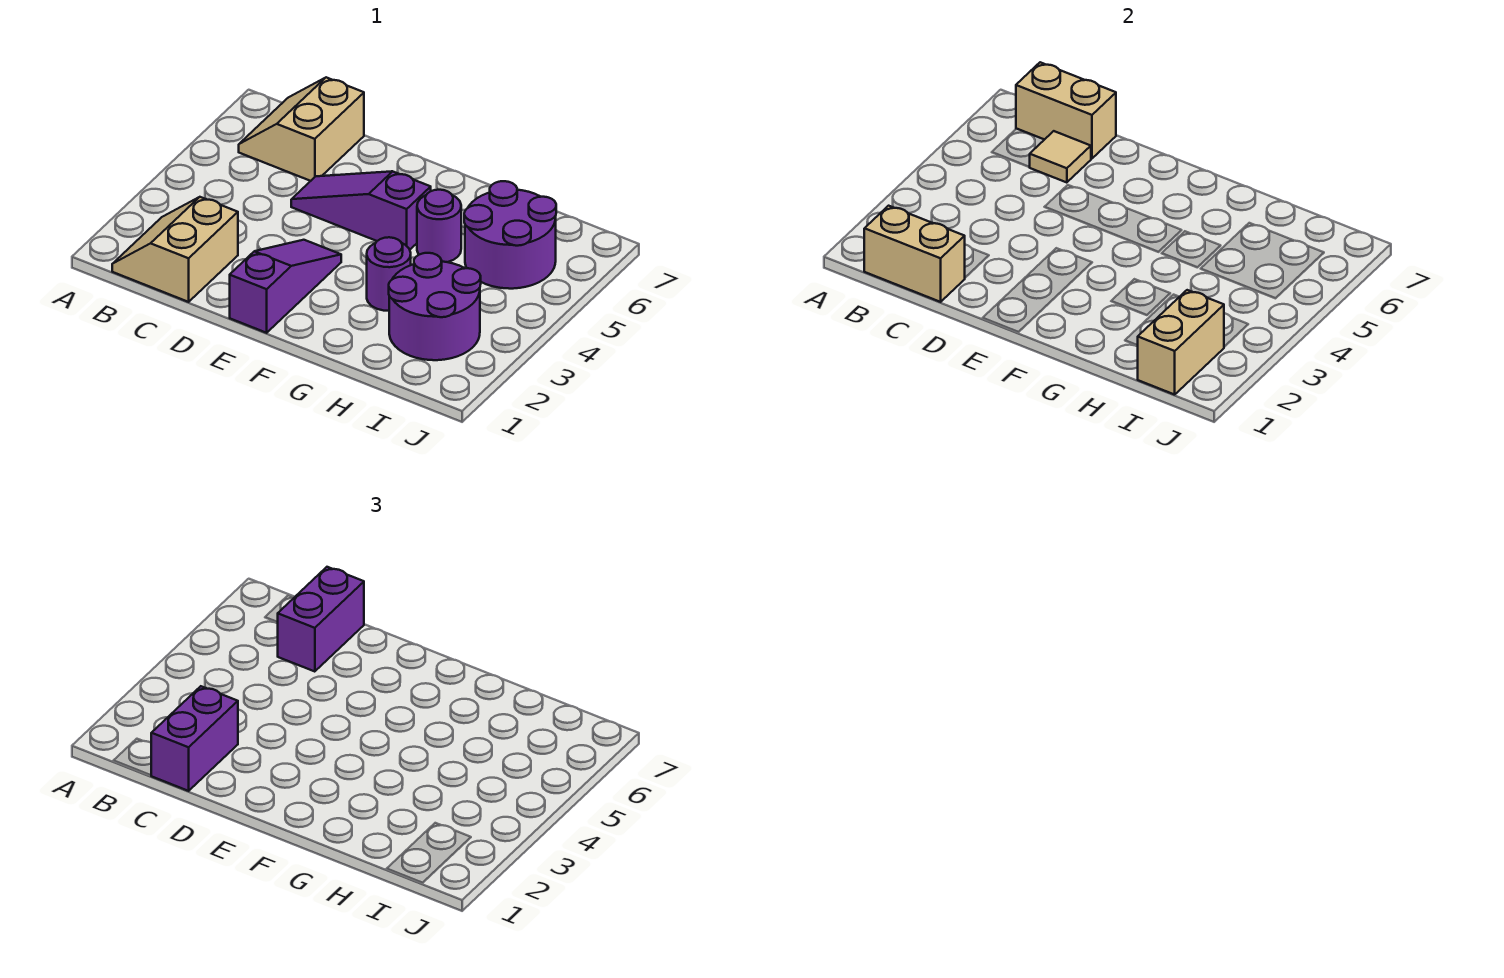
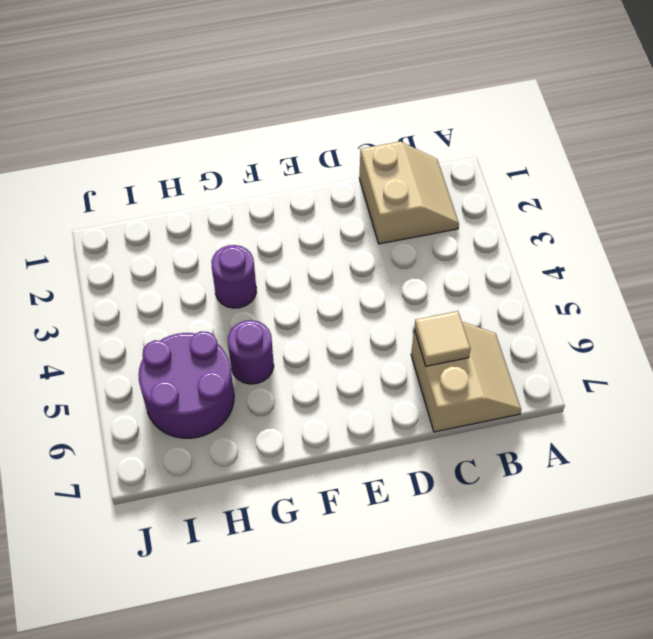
none -> purple 1x3 slope [291,171,431,249]
none -> purple 1x3 slope [230,240,341,333]
none -> purple 2x2 round brick [389,253,481,360]

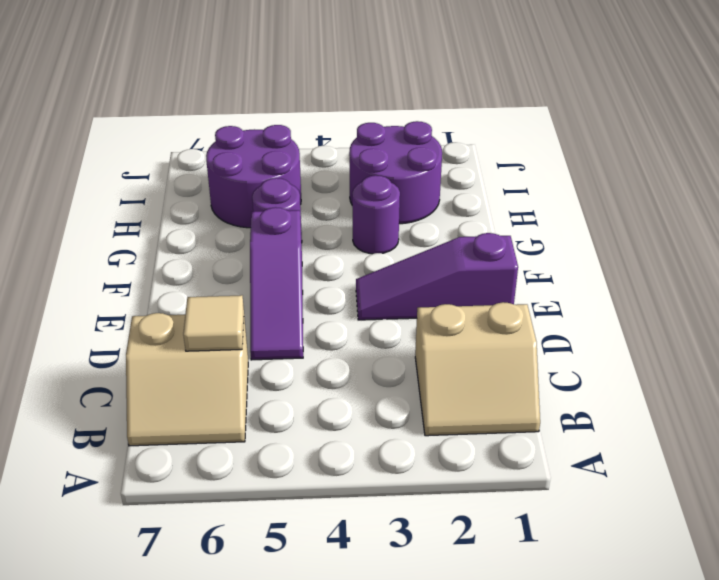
none -> tan 1x2 brick [864,206,965,302]
none -> tan 1x2 brick [1016,62,1116,159]
none -> tan 1x2 brick [1137,290,1224,395]

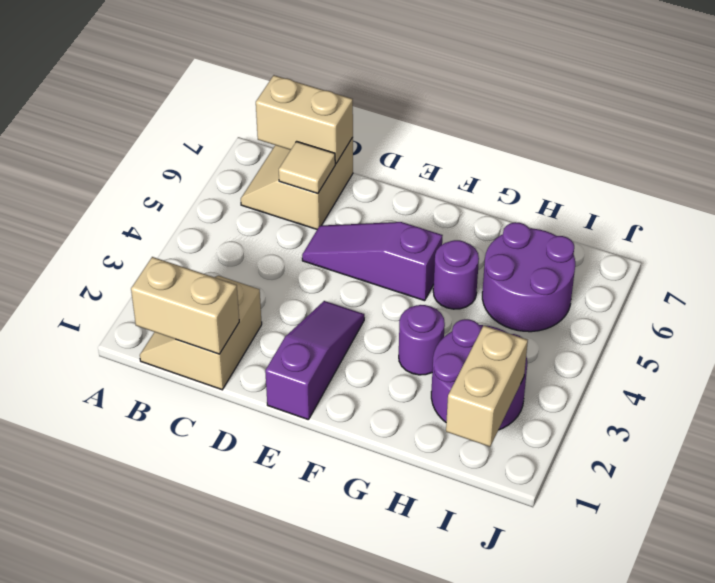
none -> purple 1x2 brick [151,686,238,791]
none -> purple 1x2 brick [278,567,364,672]

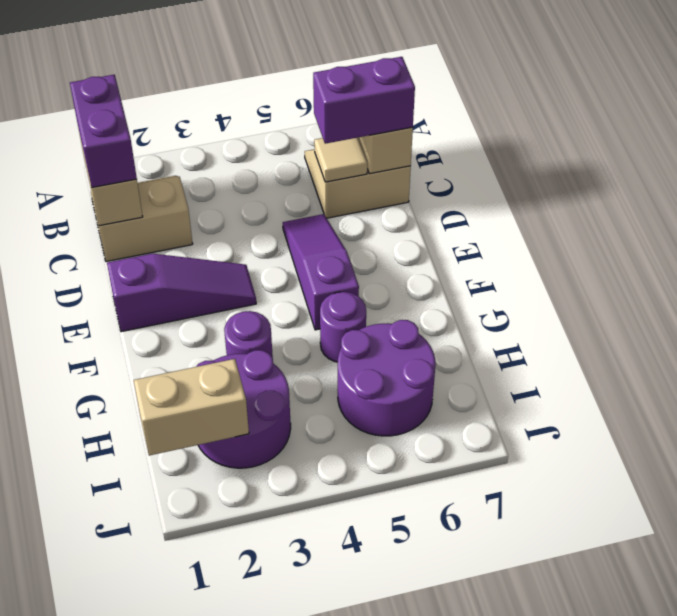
purple 1x2 brick [70,75,137,187] -> purple 1x2 brick turned to [151,686,238,791]

